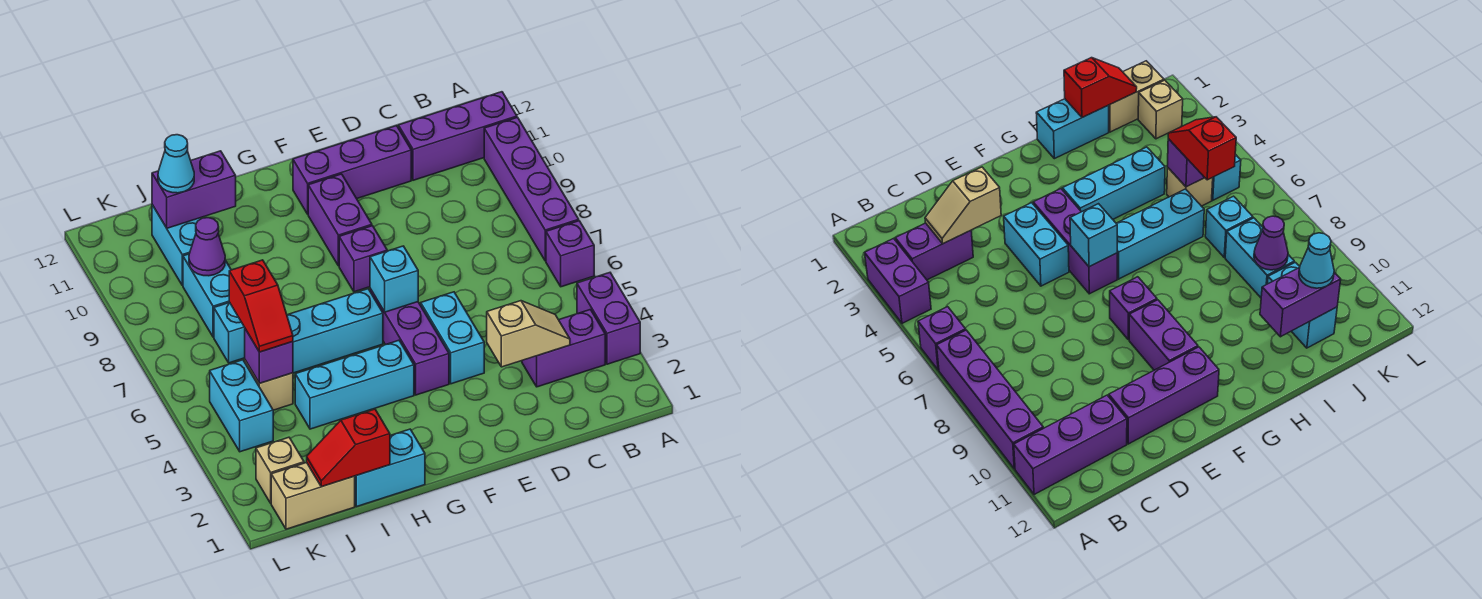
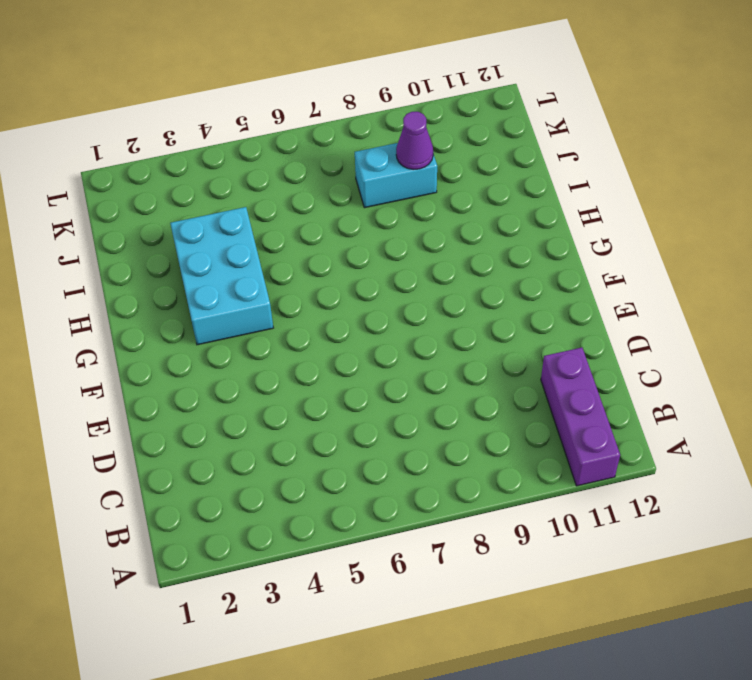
cyan 2x3 brick [170,207,273,345] -> cyan 1x3 brick [295,340,414,429]
none -> purple 1x2 brick [577,273,640,364]
none -> purple 1x1 brick [546,221,594,287]
none -> purple 1x4 brick [484,117,579,261]

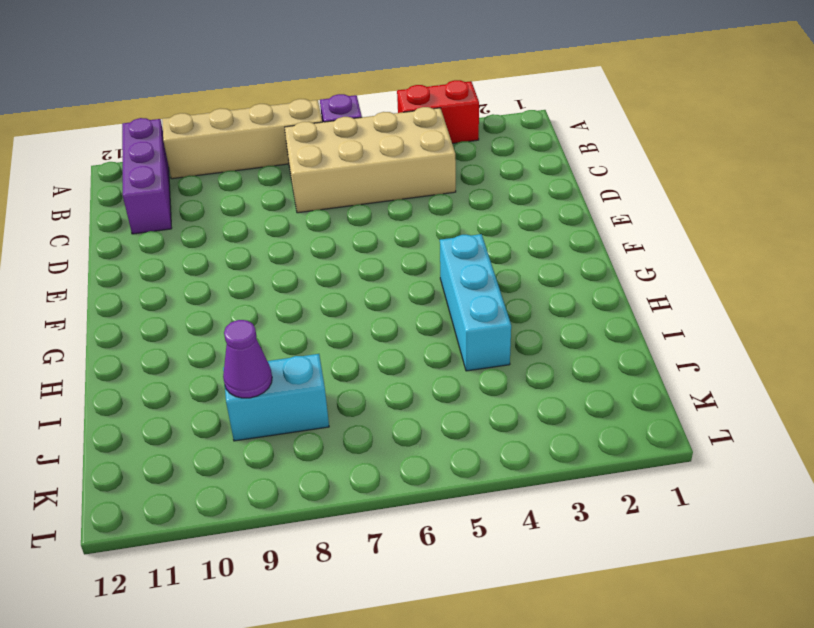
red 1x2 brick [397,80,479,144] -> purple 1x2 brick [577,273,640,364]
tan 1x4 brick [162,99,322,179] -> purple 1x4 brick [484,117,579,261]
tan 2x4 brick [285,107,456,213] -> none
none -> purple 1x2 brick [522,310,605,387]
none -> purple 1x3 brick [293,126,411,214]
none -> cyan 1x2 brick [421,292,484,384]

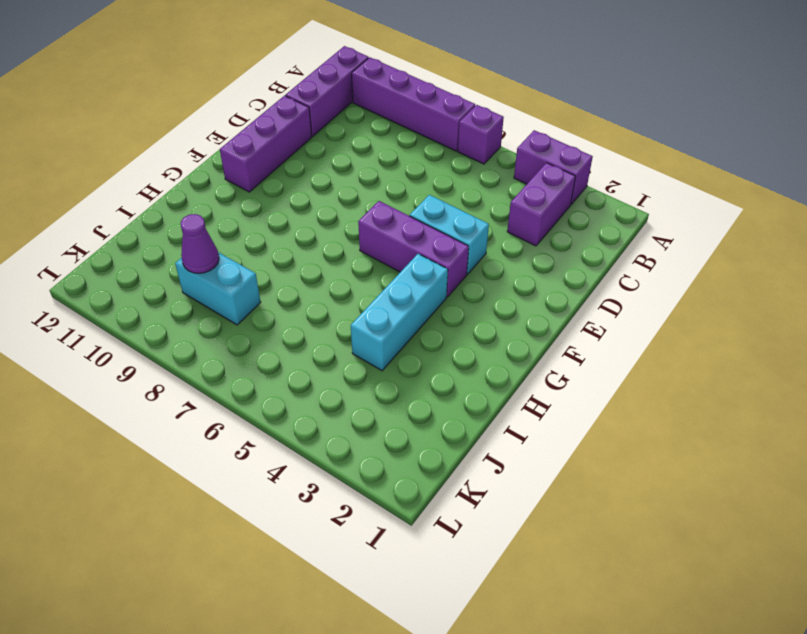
none -> purple 1x1 brick [339,226,387,292]
none -> purple 1x2 brick [308,174,372,266]
none -> cyan 1x3 brick [287,289,383,373]

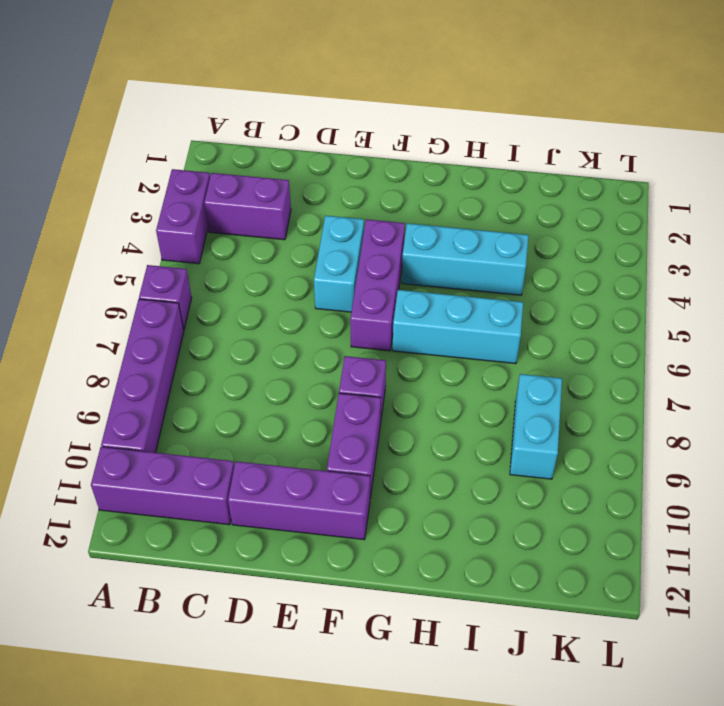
none -> cyan 1x2 brick [355,429,425,507]
none -> tan 1x2 brick [271,462,355,529]
none -> tan 1x1 brick [245,360,293,410]

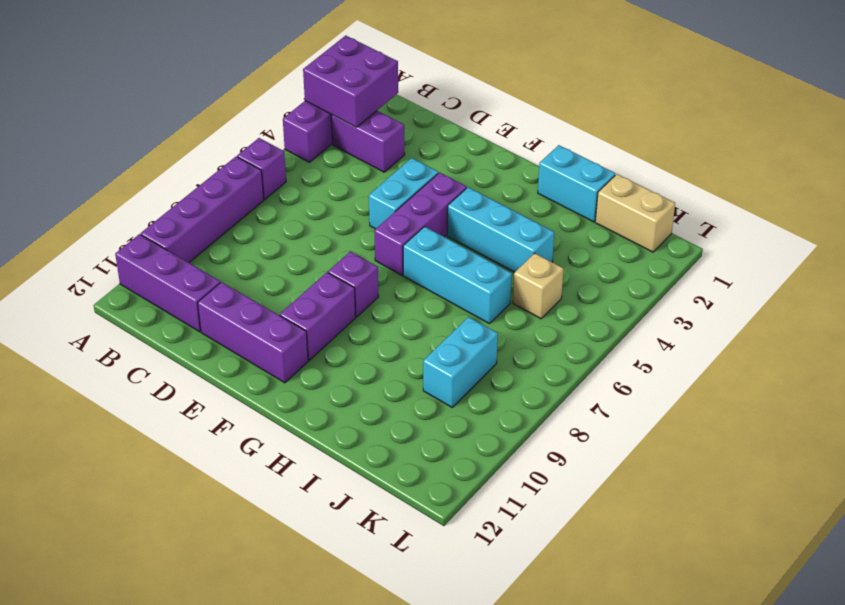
purple 2x2 brick [303,36,398,127] -> none
none -> cyan 1x1 brick [214,303,245,363]
none -> cyan 1x2 brick [152,205,201,285]
none -> tan 1x1 brick [256,437,304,503]

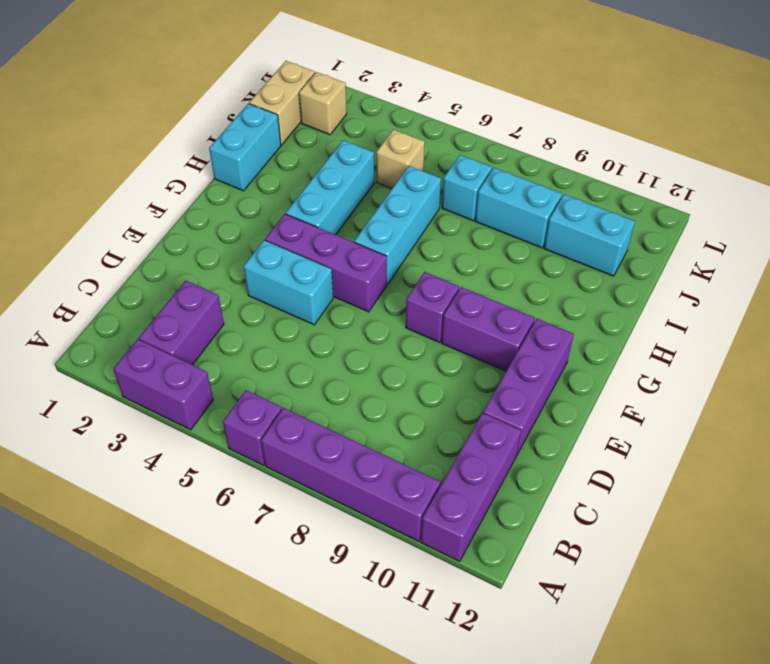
none -> cyan 1x2 brick [210,360,273,452]
none -> tan 1x2 slope [487,301,570,367]
none -> cyan 1x1 brick [370,246,418,312]

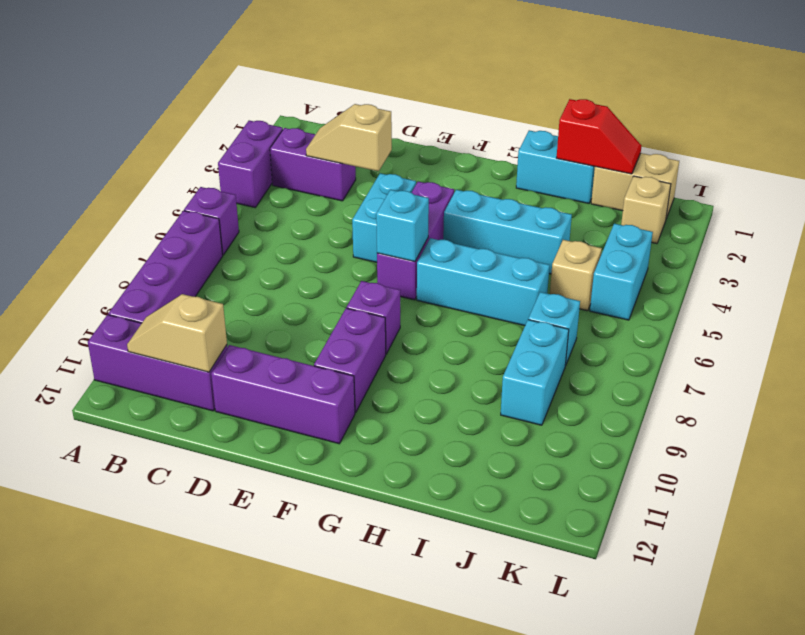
tan 1x2 slope [127,294,227,372] -> none
none -> cyan 1x2 brick [152,205,201,285]
none -> purple 1x2 brick [152,151,236,228]
none -> purple 1x1 brick [245,329,293,383]

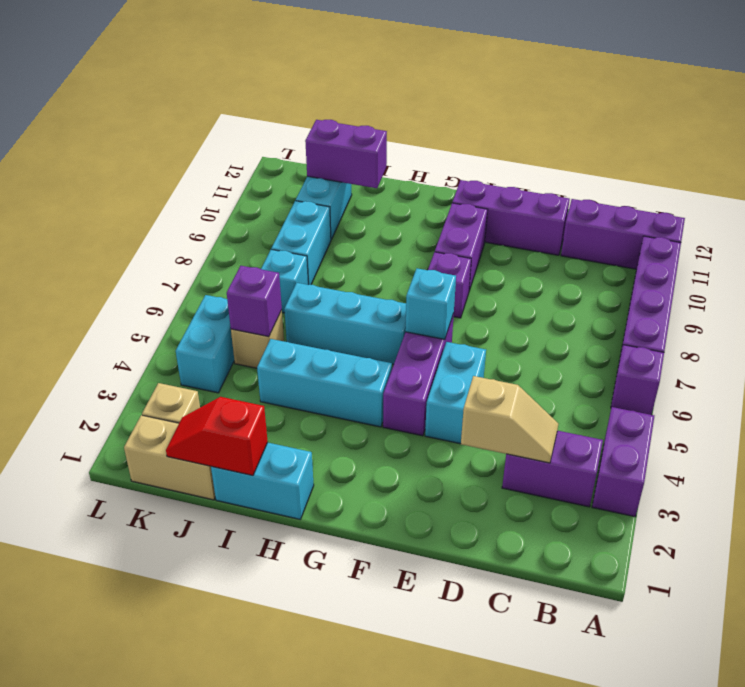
none -> purple 1x1 cone [189,218,225,276]
none -> red 1x2 slope [229,260,293,352]
none -> cyan 1x1 cone [158,135,194,193]

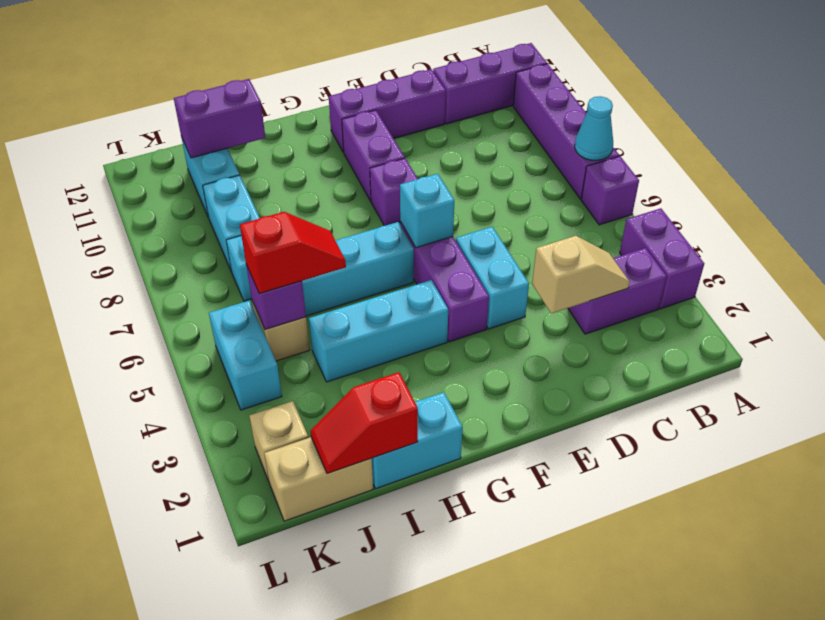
cyan 1x1 cone [575,96,613,160] -> cyan 1x1 cone moved to [158,135,194,193]
red 1x2 slope [240,212,346,294] -> red 1x2 slope turned to [229,260,293,352]
none -> purple 1x1 cone [189,218,225,276]

